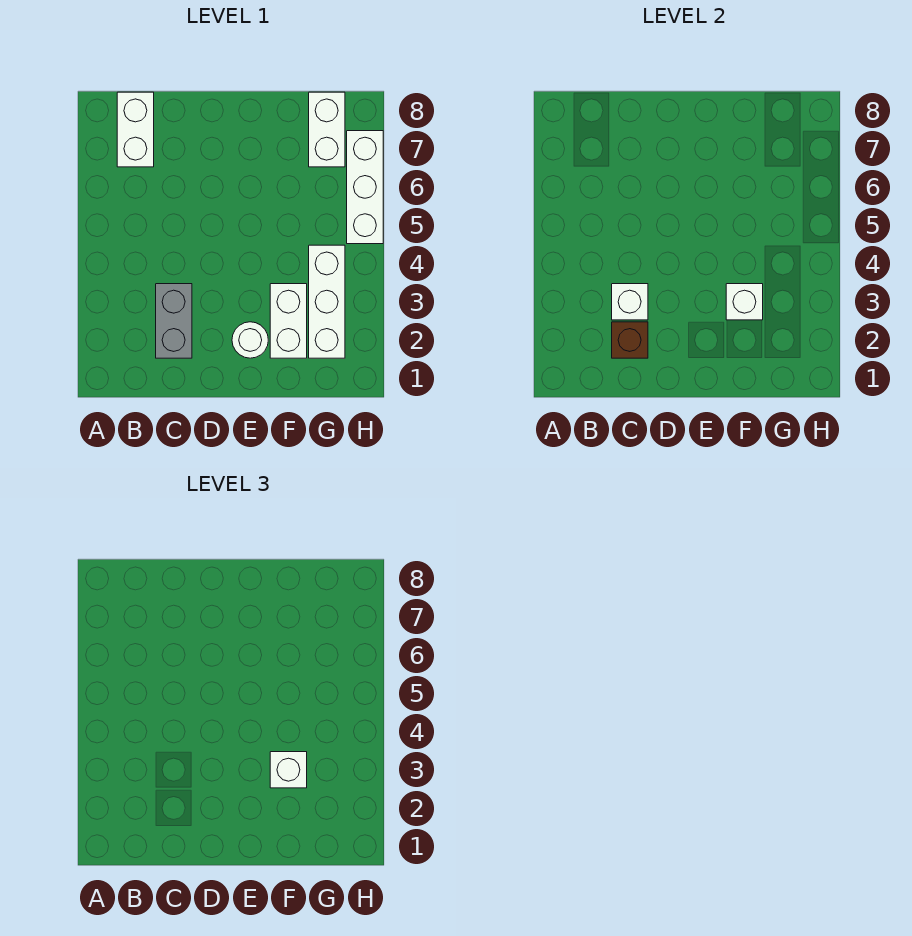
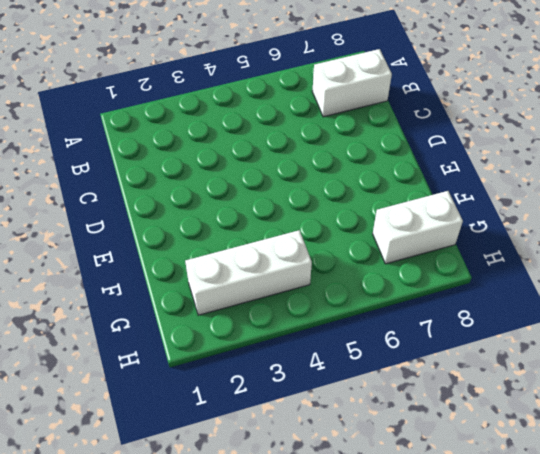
none -> grey 1x2 brick [156,284,192,358]
none -> white 1x1 round brick [232,322,268,358]

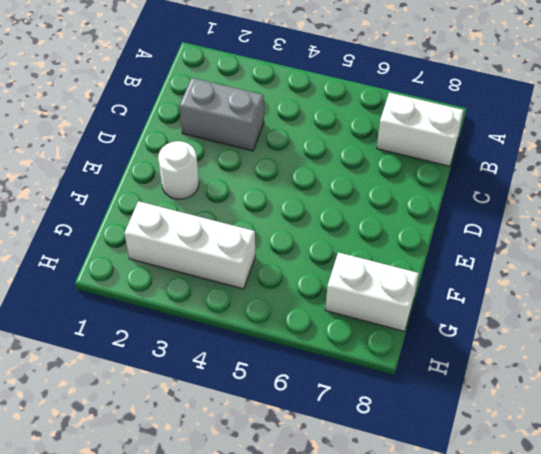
none -> white 1x2 brick [270,284,307,358]
none -> white 1x3 brick [347,131,383,244]

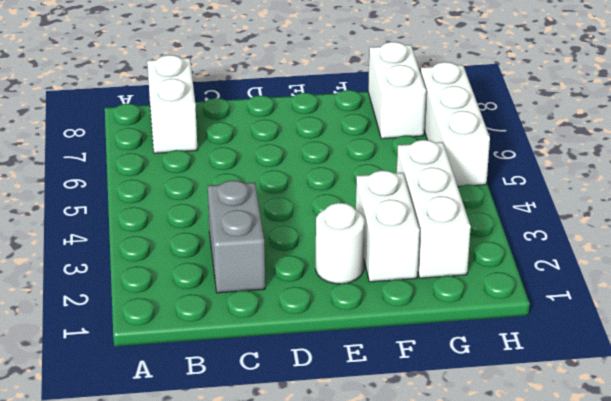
none -> brown 1x1 brick [612,322,648,358]
none -> white 1x1 brick [612,284,648,320]

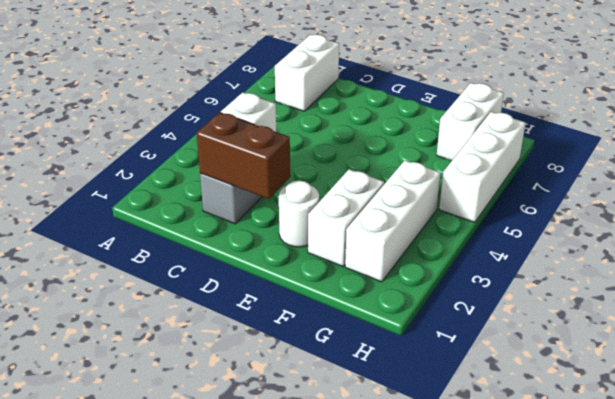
brown 1x2 brick [197,113,290,199] -> brown 1x1 brick [612,322,648,358]
none -> white 1x1 brick [726,284,763,320]
none -> white 1x1 brick [270,752,307,788]

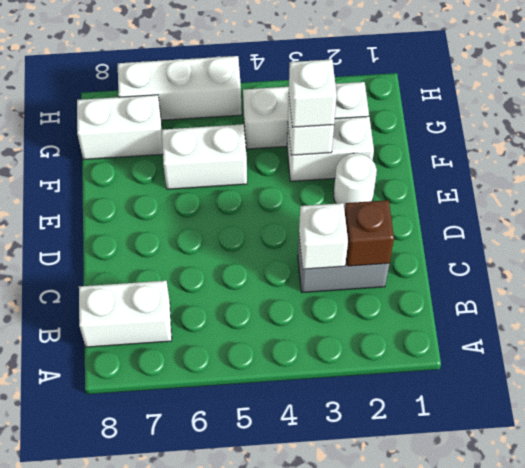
white 1x2 brick [162,124,247,189] -> none

